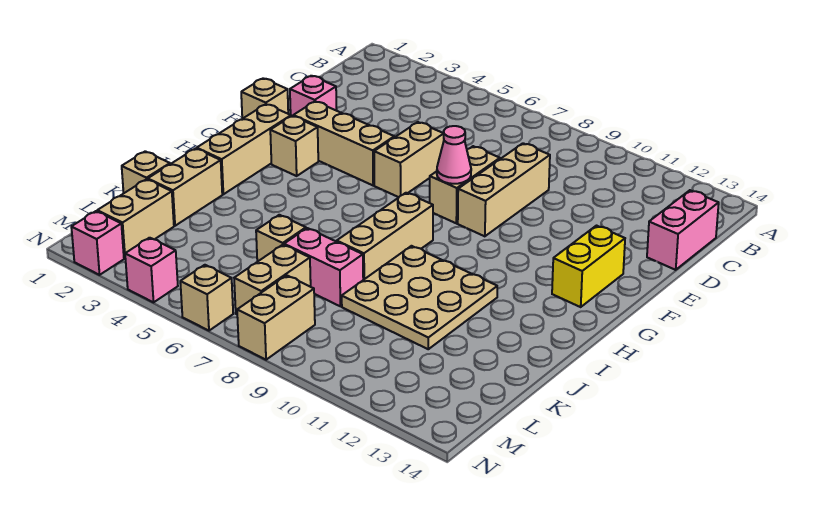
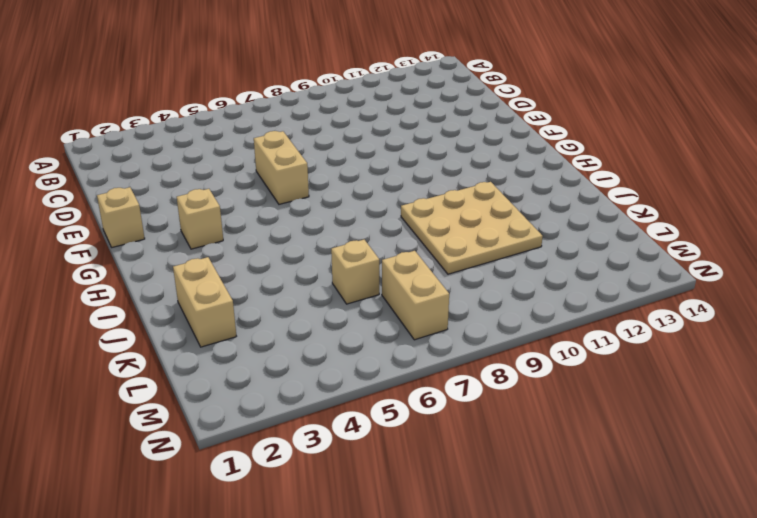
none -> pink 1x2 brick [647,190,719,270]
none -> tan 1x3 brick [458,143,550,236]
none -> pink 1x1 brick [290,76,337,116]

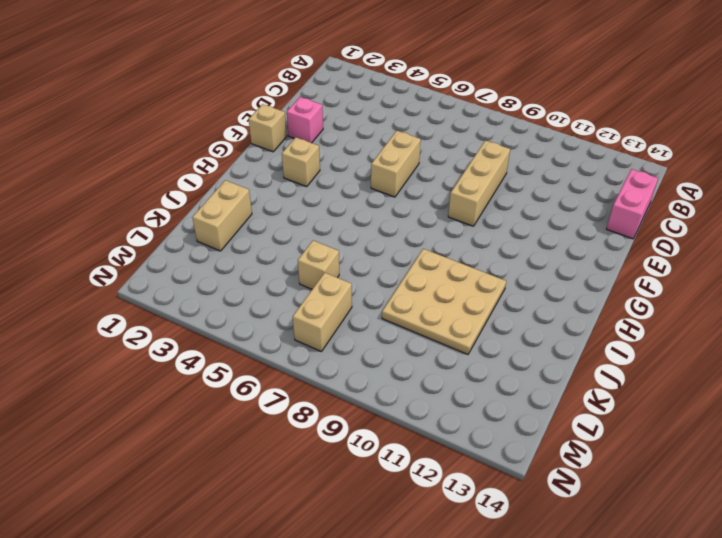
none -> tan 1x2 brick [430,146,500,223]
none -> tan 1x3 brick [293,101,394,185]
none -> yellow 1x2 brick [552,226,625,307]

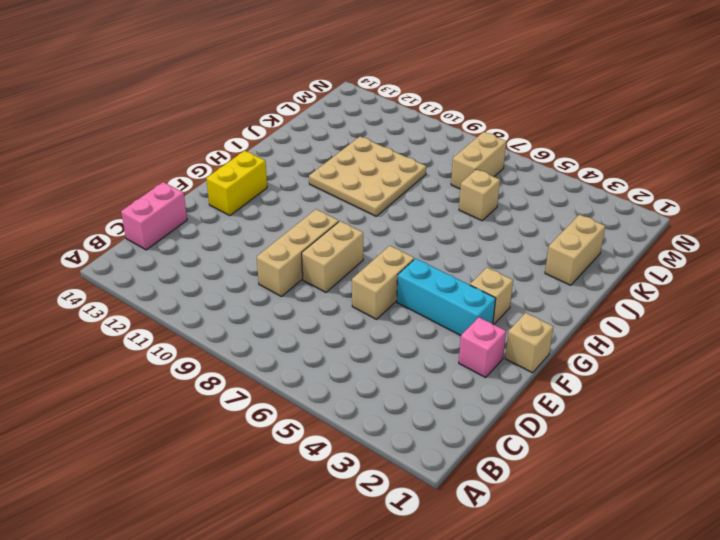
cyan 1x3 brick [397,258,496,336] -> tan 1x3 brick [293,101,394,185]
none -> tan 1x3 brick [197,104,291,194]
none -> tan 1x3 brick [337,193,433,280]
none -> tan 1x1 brick [122,151,170,193]

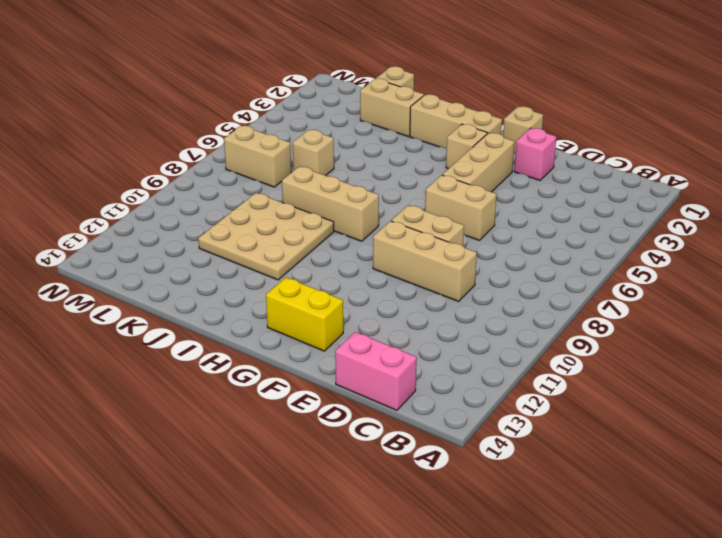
none -> pink 1x2 brick [284,228,363,306]
none -> tan 1x2 brick [97,179,174,258]
none -> tan 1x2 brick [237,275,315,360]

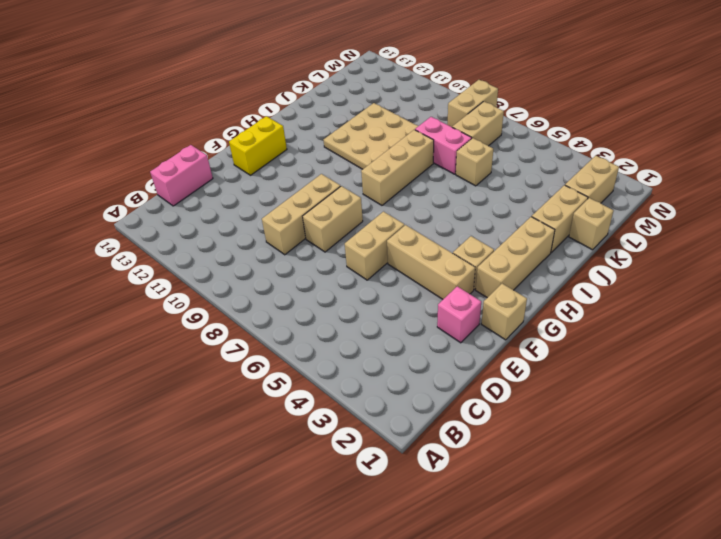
none -> pink 1x1 brick [71,211,124,275]
none -> pink 1x1 brick [125,238,178,302]
none -> tan 1x1 brick [180,265,233,331]

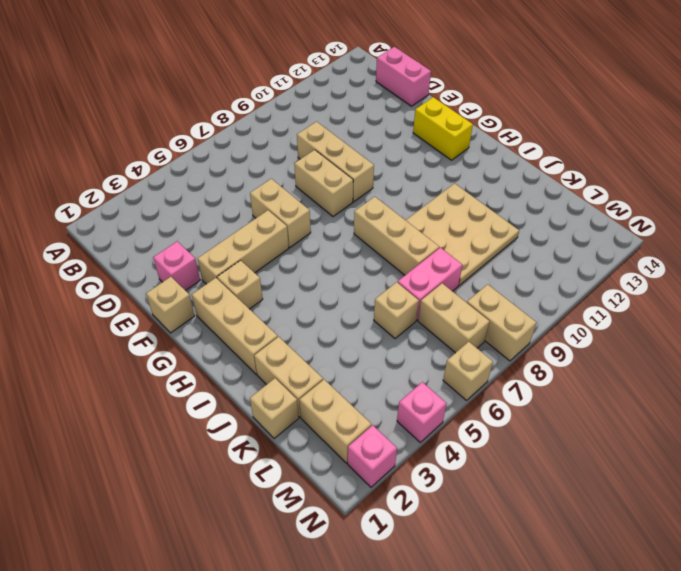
none -> pink 1x1 cone [437,126,471,184]

